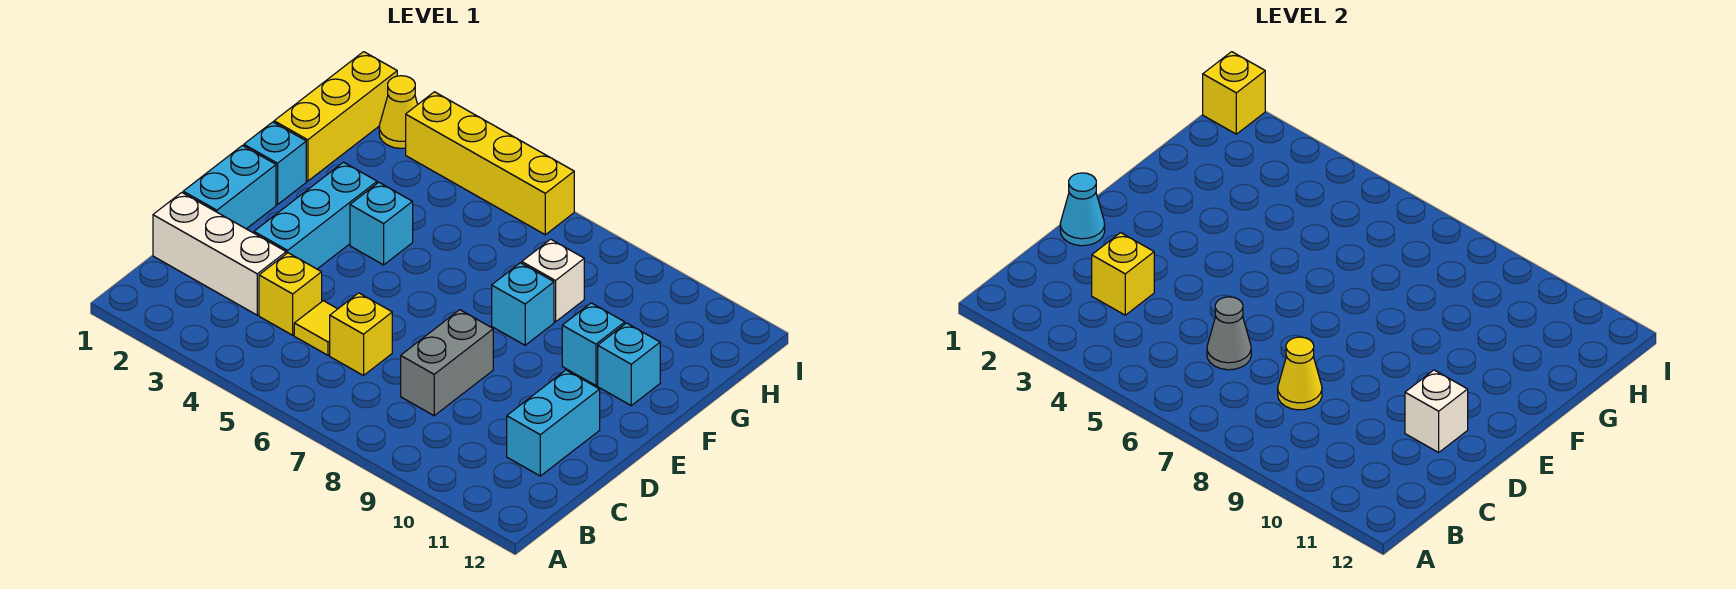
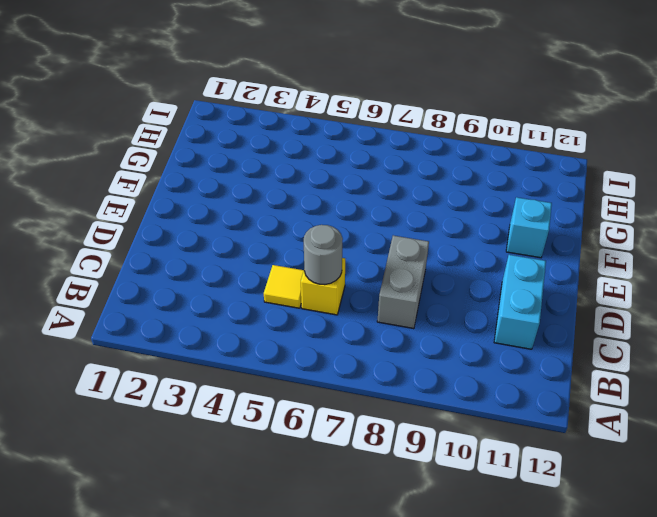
grey 1x1 round brick [304,225,343,285] -> grey 1x1 cone [1207,297,1251,370]
none -> white 1x3 brick [153,193,286,315]
none -> yellow 1x1 brick [259,253,322,335]
none -> cyan 1x2 brick [183,146,276,229]

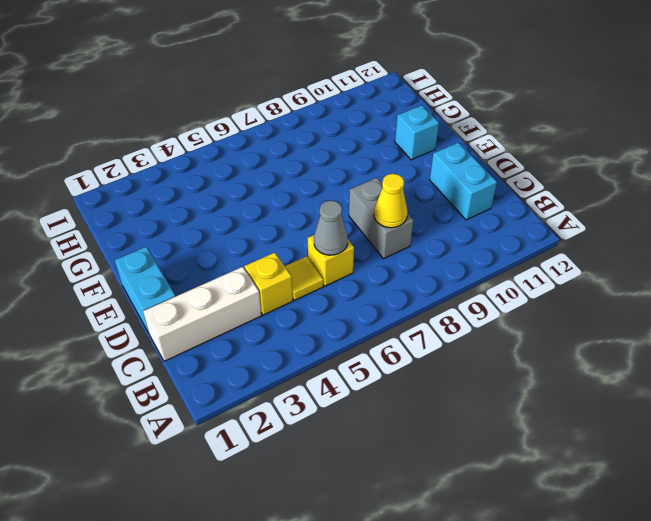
none -> cyan 1x3 brick [254,162,377,269]
none -> cyan 1x1 brick [244,122,306,205]
none -> cyan 1x1 brick [350,182,413,265]

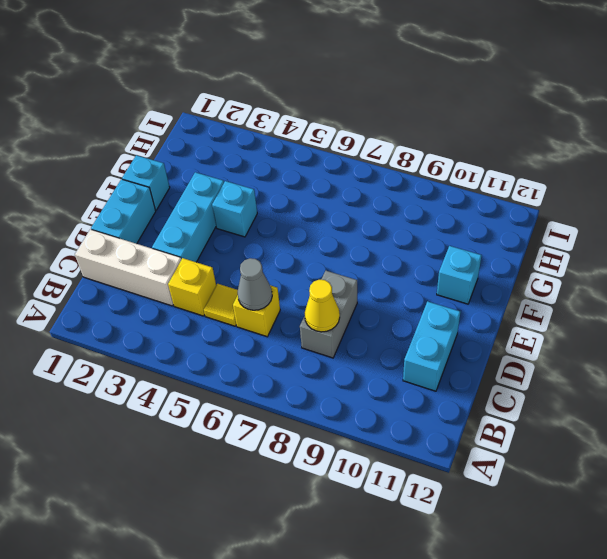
none -> cyan 1x1 brick [492,263,554,345]
none -> cyan 1x1 brick [562,303,625,385]
none -> yellow 1x3 brick [274,52,397,181]

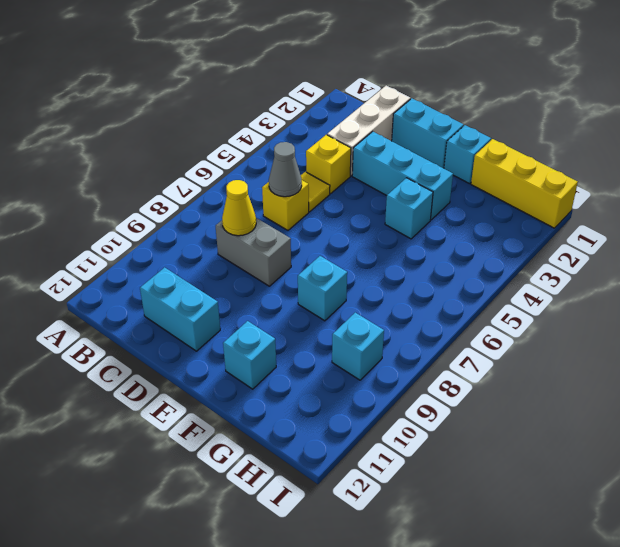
cyan 1x1 brick [332,313,384,380] -> cyan 1x1 brick moved to [562,303,625,385]
none -> white 1x1 brick [522,239,584,322]
none -> yellow 1x1 cone [379,76,418,148]
none -> yellow 1x4 brick [406,92,574,235]

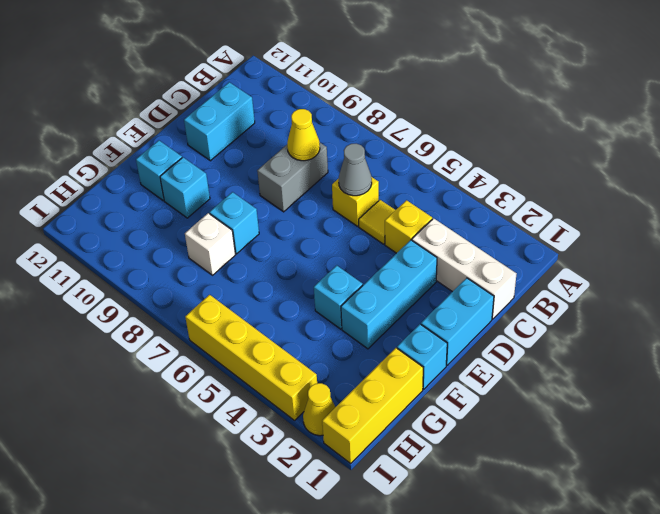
none -> yellow 1x1 brick [1092,233,1154,315]
none -> cyan 1x1 cone [1060,173,1105,246]
none -> white 1x1 brick [1405,370,1468,452]

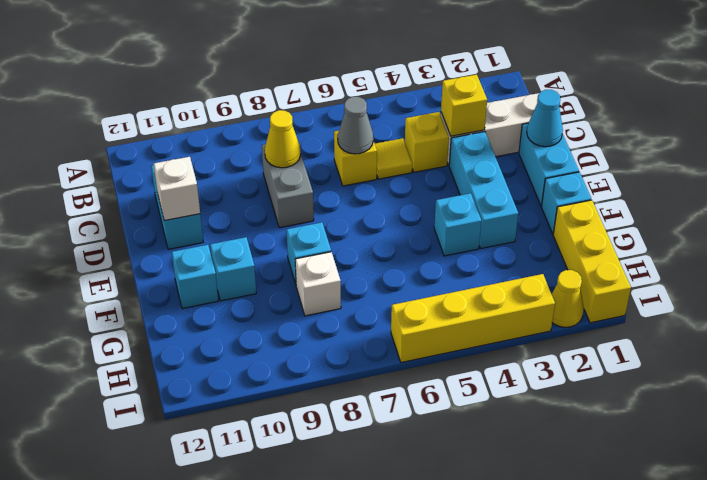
none -> yellow 1x1 brick [1203,52,1265,134]

